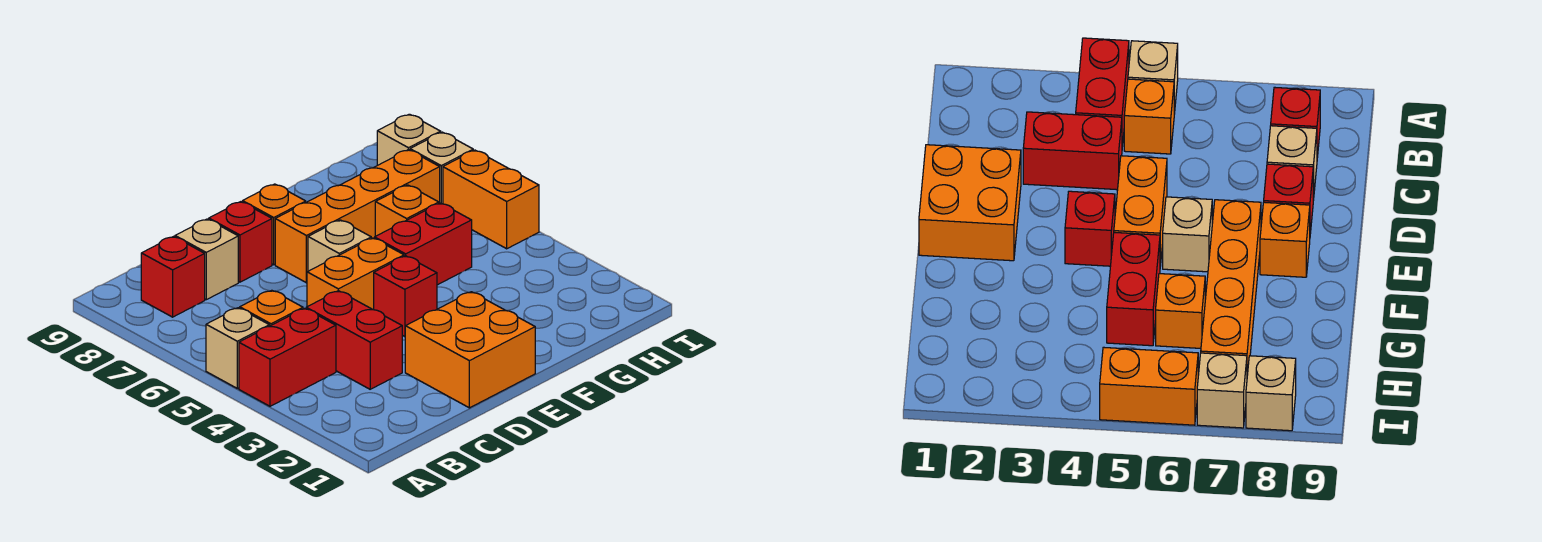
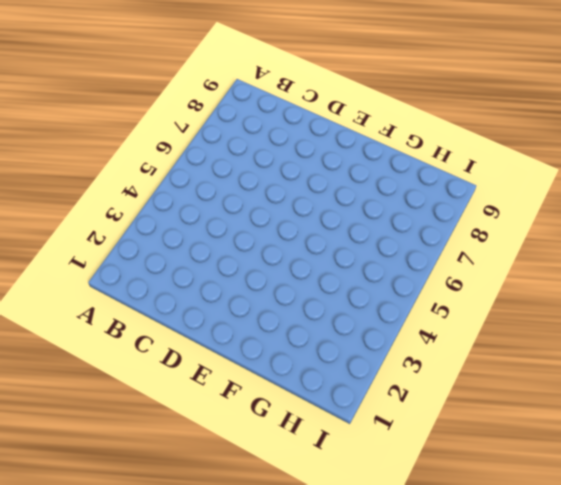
none -> red 1x2 brick [239,308,336,406]
none -> tan 1x1 brick [206,308,269,388]
none -> orange 1x1 brick [240,290,303,326]

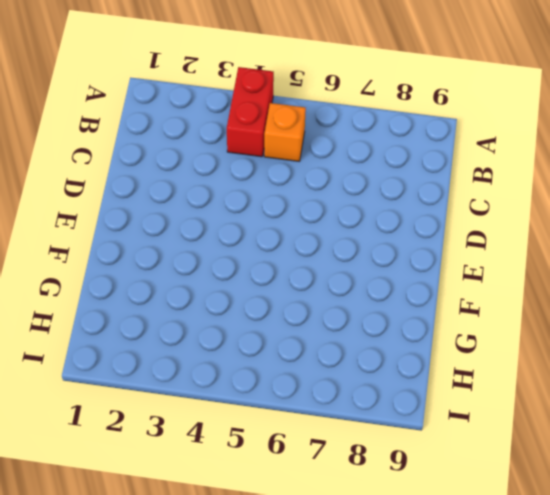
none -> tan 1x1 brick [206,308,269,388]
none -> red 1x1 brick [141,237,205,317]
none -> red 1x2 brick [306,291,402,389]

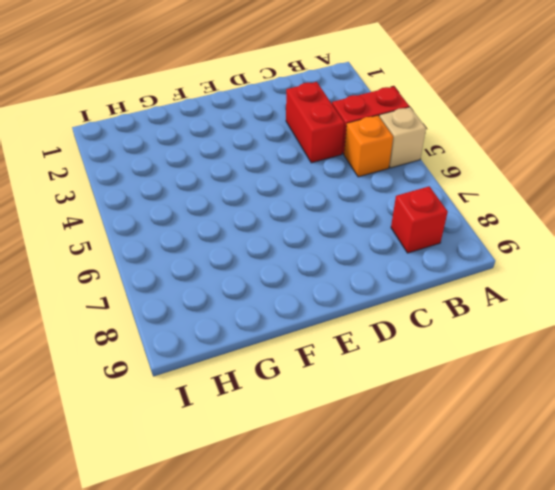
none -> tan 1x1 brick [175,219,238,300]
none -> orange 2x2 brick [405,292,535,408]
none -> orange 1x2 brick [307,238,404,310]

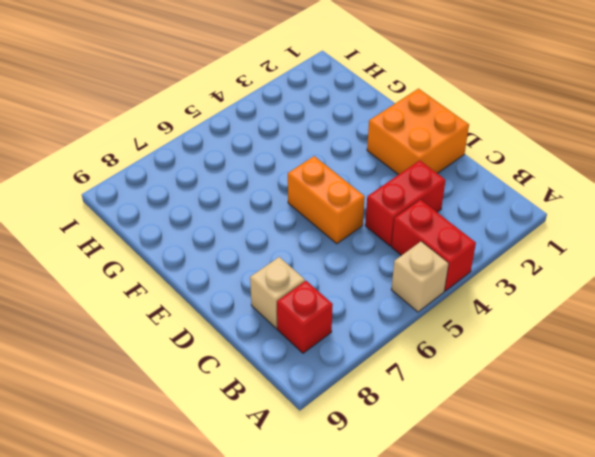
none -> orange 1x1 brick [240,290,303,326]
none -> red 1x1 brick [209,202,272,282]
none -> red 1x1 brick [374,256,437,337]

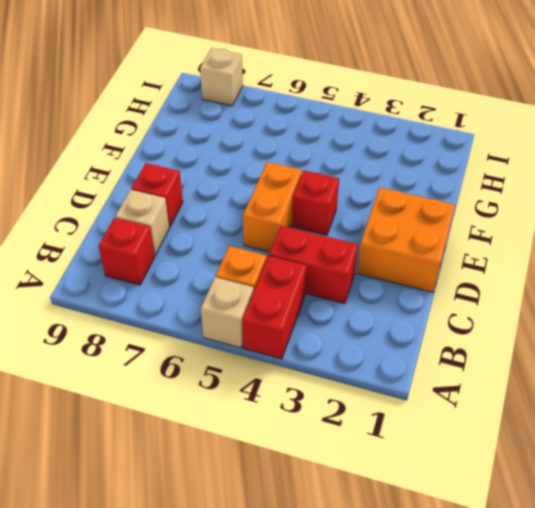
none -> tan 1x1 brick [308,220,371,271]
none -> orange 1x4 brick [275,150,440,283]
none -> orange 1x1 brick [243,184,306,265]

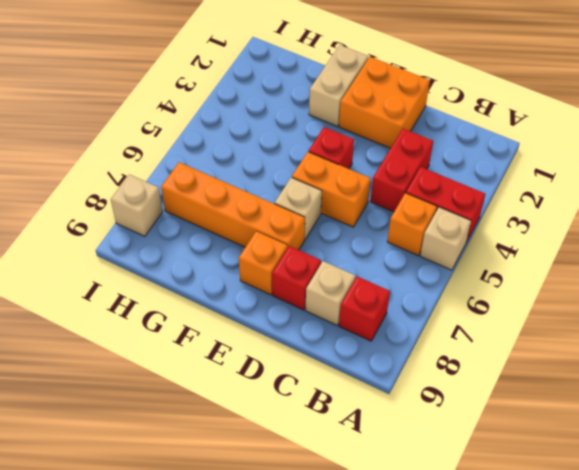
tan 1x2 brick [309,45,368,126] -> none
none -> red 1x2 brick [375,203,472,285]
none -> orange 1x1 brick [375,185,439,236]
none -> orange 1x2 brick [443,150,539,249]

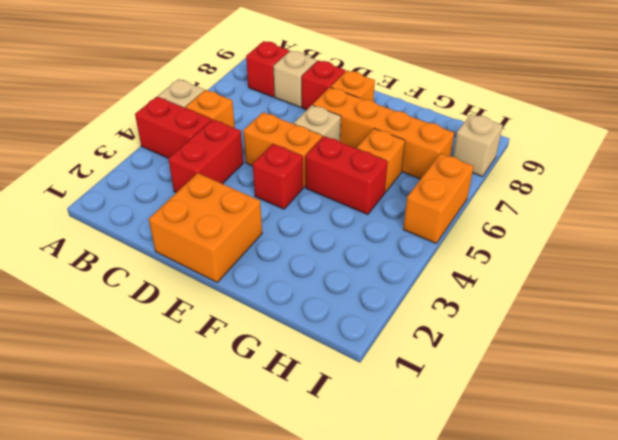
none -> tan 1x1 brick [410,132,473,204]

